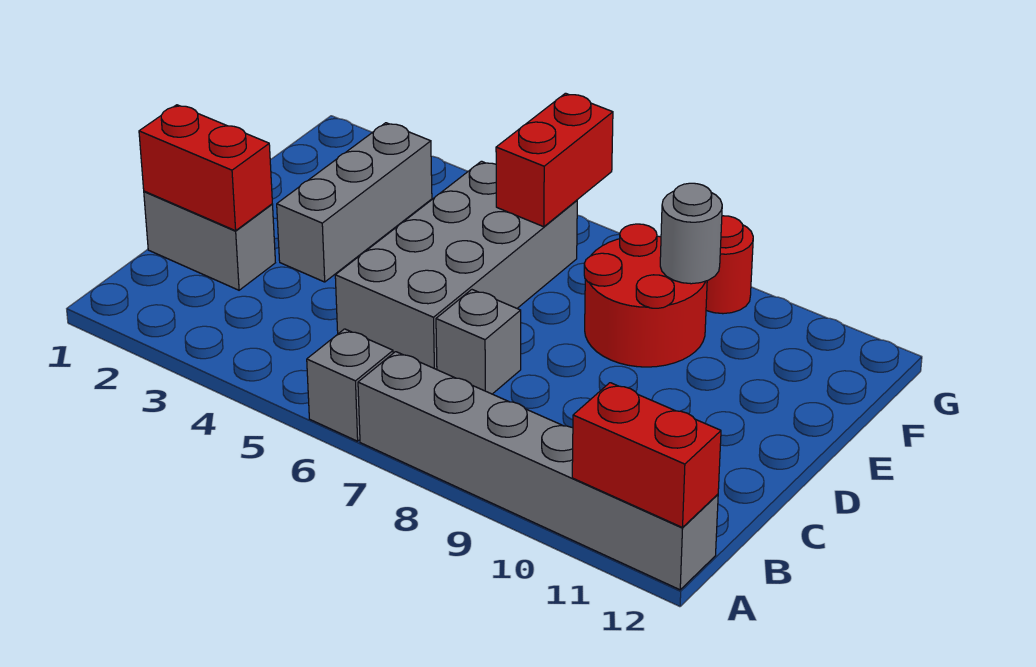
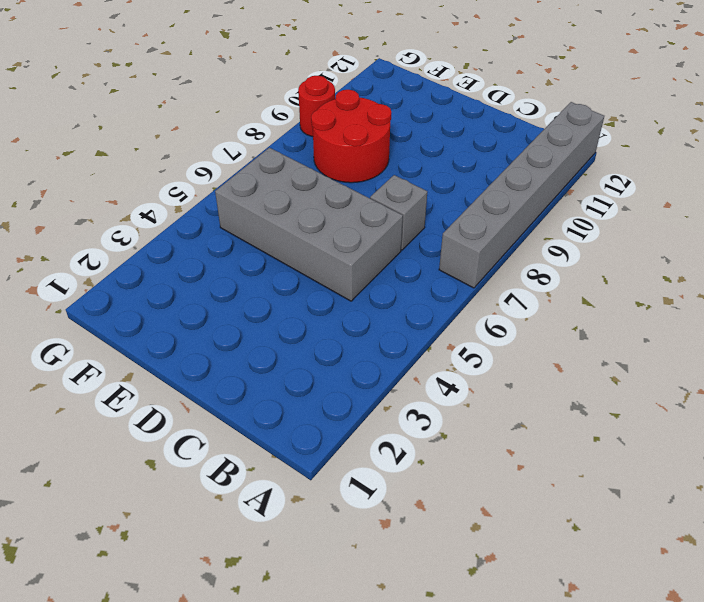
none -> grey 1x1 brick [307,329,393,441]
none -> grey 1x2 brick [144,191,275,290]
none -> grey 1x3 brick [277,123,432,282]

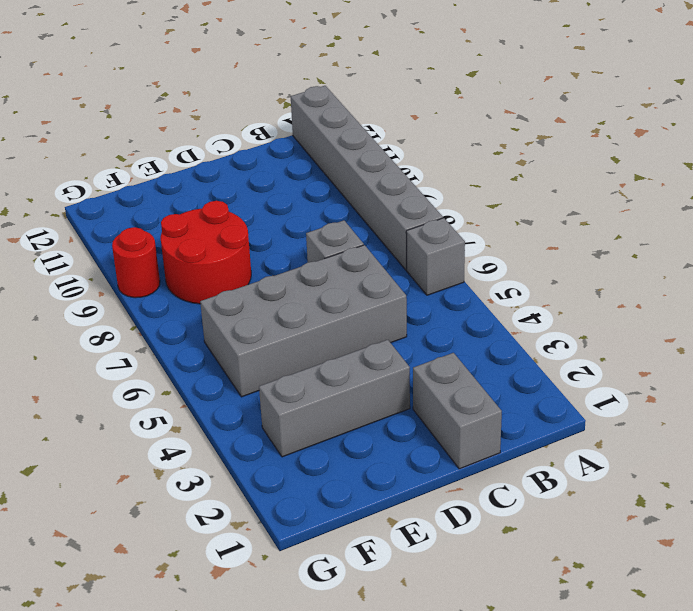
none -> red 1x2 brick [572,383,721,528]
none -> red 1x2 brick [139,105,272,231]
none -> red 1x2 brick [496,93,613,227]

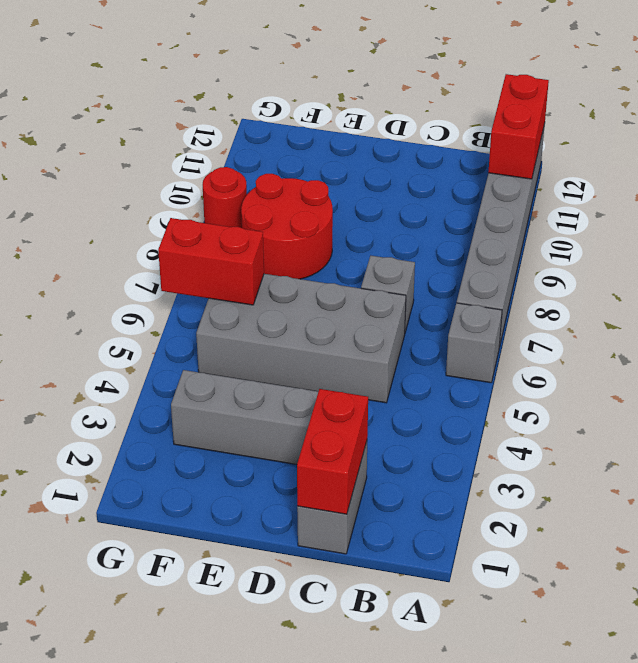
none -> grey 1x1 round brick [660,183,722,284]

